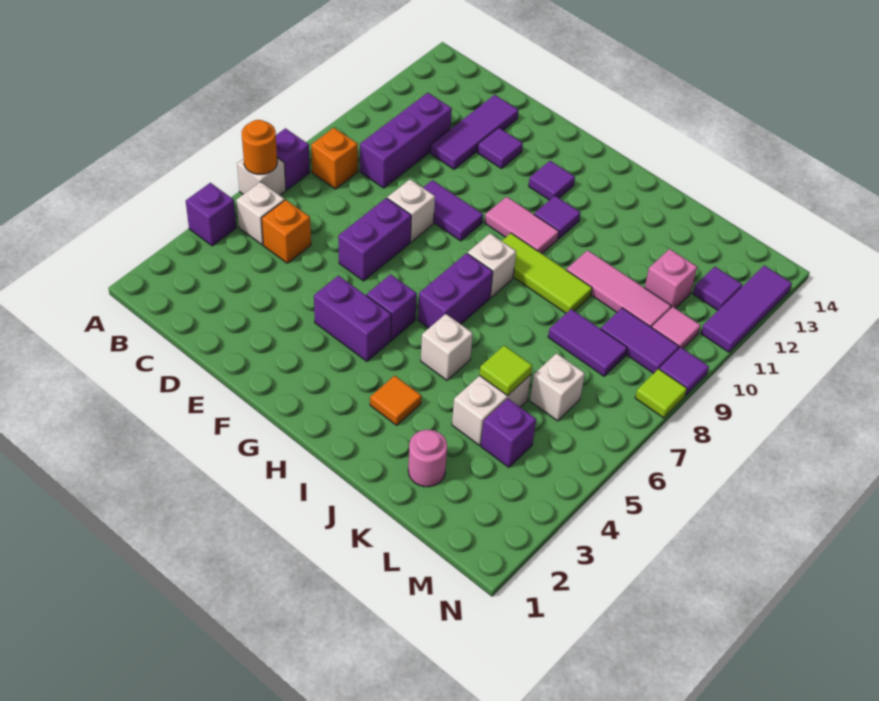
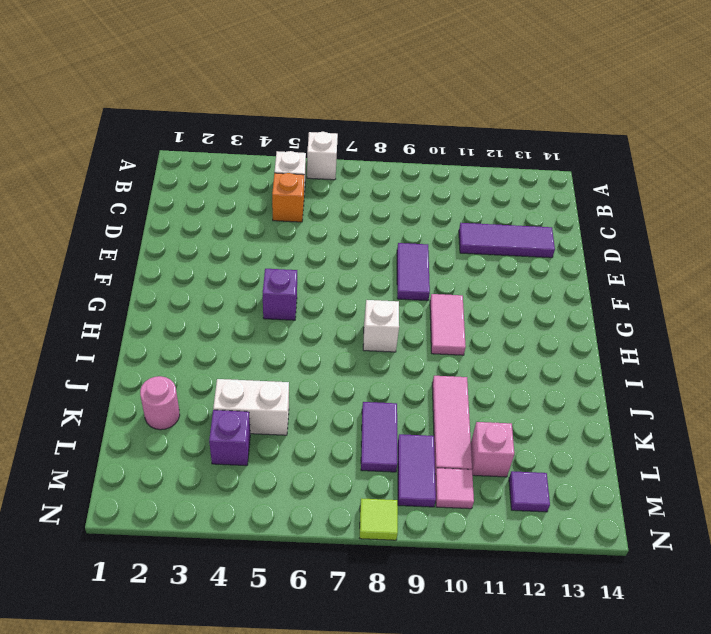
none -> purple 1x1 brick [186,183,236,246]
none -> purple 1x1 brick [276,128,310,190]
none -> orange 1x1 brick [311,128,358,189]
none -> purple 1x3 brick [360,93,452,188]

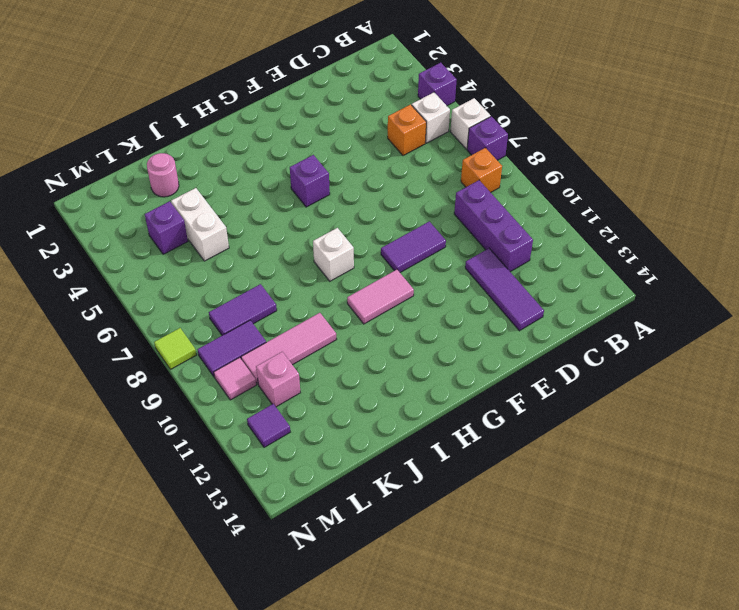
none -> purple 1x2 brick [338,198,411,281]
none -> white 1x1 brick [387,179,435,242]
none -> purple 1x1 tile [477,128,523,168]
none -> purple 1x2 brick [314,276,391,361]

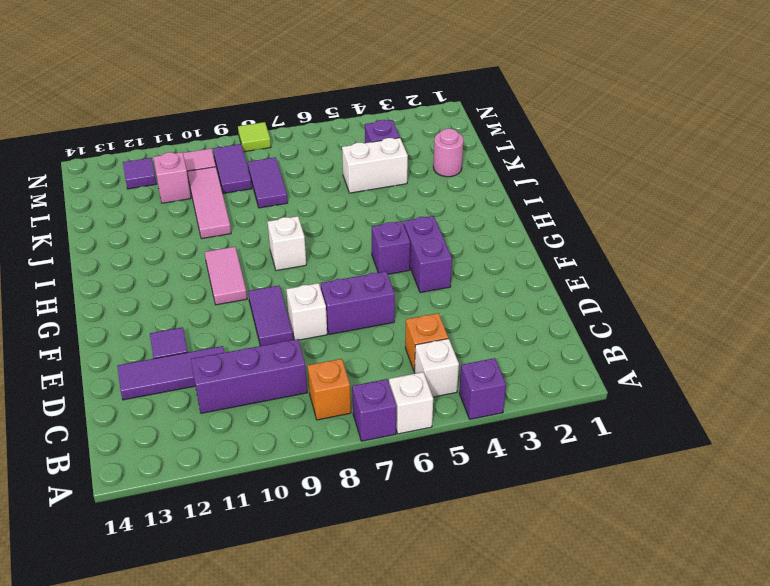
none -> purple 1x1 tile [529,161,575,200]
none -> purple 1x2 brick [418,253,493,328]
none -> lime 1x3 tile [502,233,592,313]
none -> purple 1x1 tile [534,196,580,239]

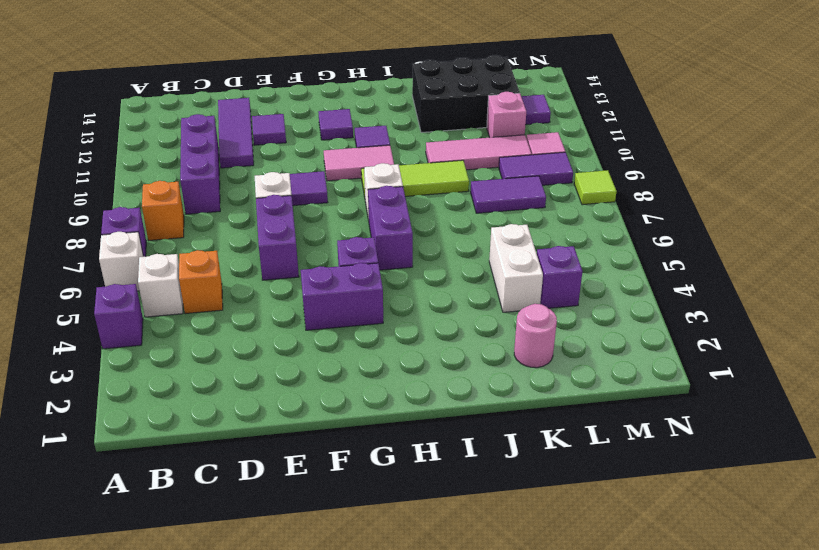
black 2x3 brick [412,55,520,133] -> none
none -> orange 1x1 tile [370,376,421,425]
none -> white 1x1 brick [421,314,473,380]
none -> white 1x1 brick [530,353,585,421]
none -> purple 1x1 tile [659,347,709,395]

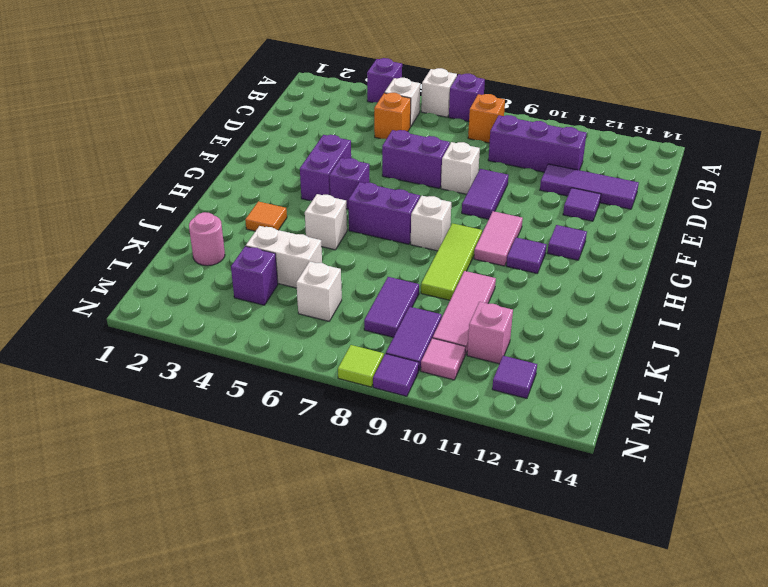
none -> purple 1x3 tile [701,266,792,352]
none -> orange 1x1 round brick [242,120,277,174]
none -> lime 1x1 tile [479,345,532,396]

